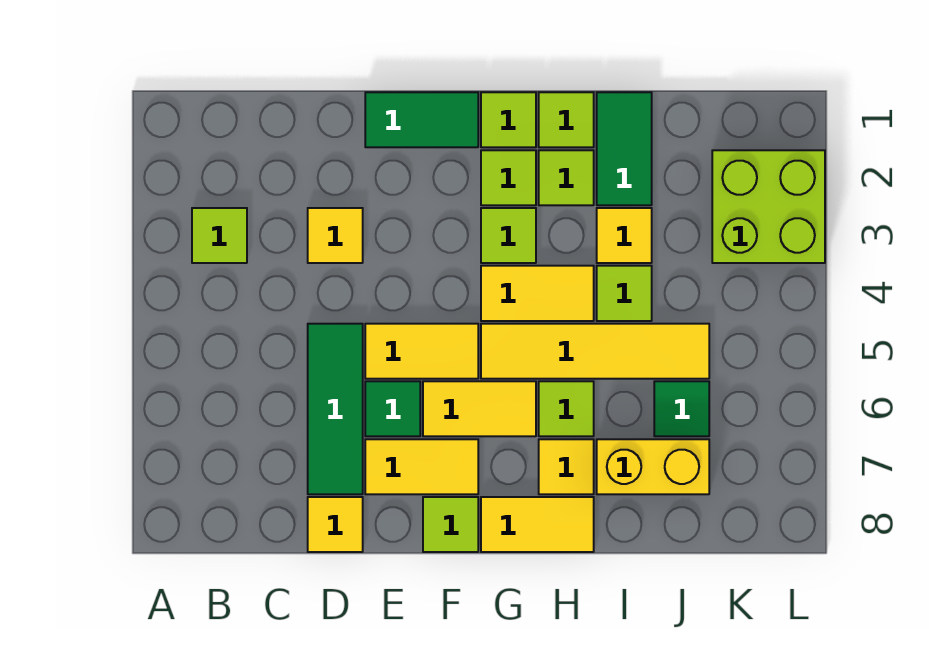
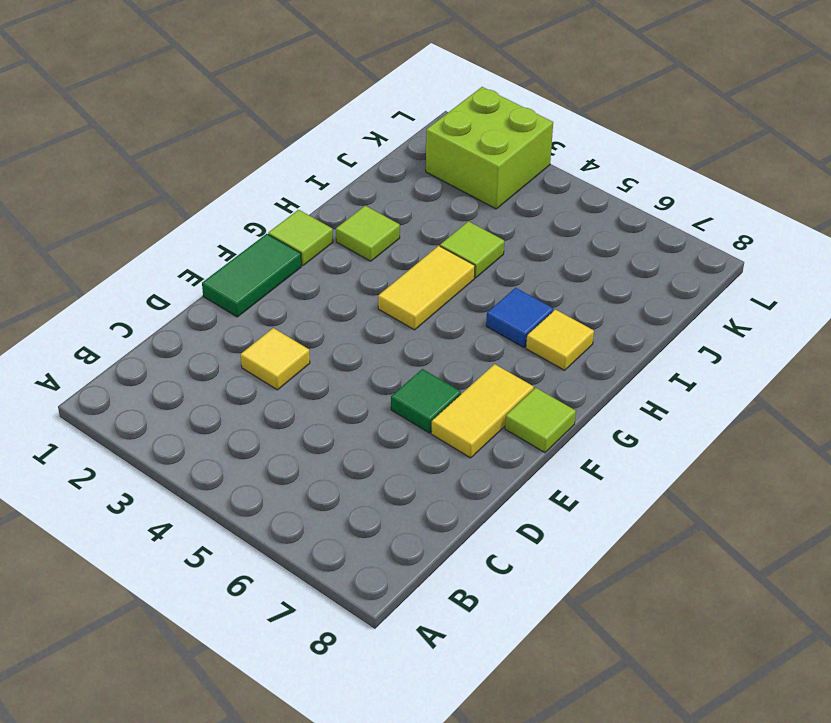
blue 1x1 tile [486,288,553,347] -> lime 1x1 tile [539,381,594,436]
none -> lime 1x1 tile [192,208,247,263]
none -> green 1x3 tile [308,324,363,494]
none -> yellow 1x1 tile [308,497,363,552]

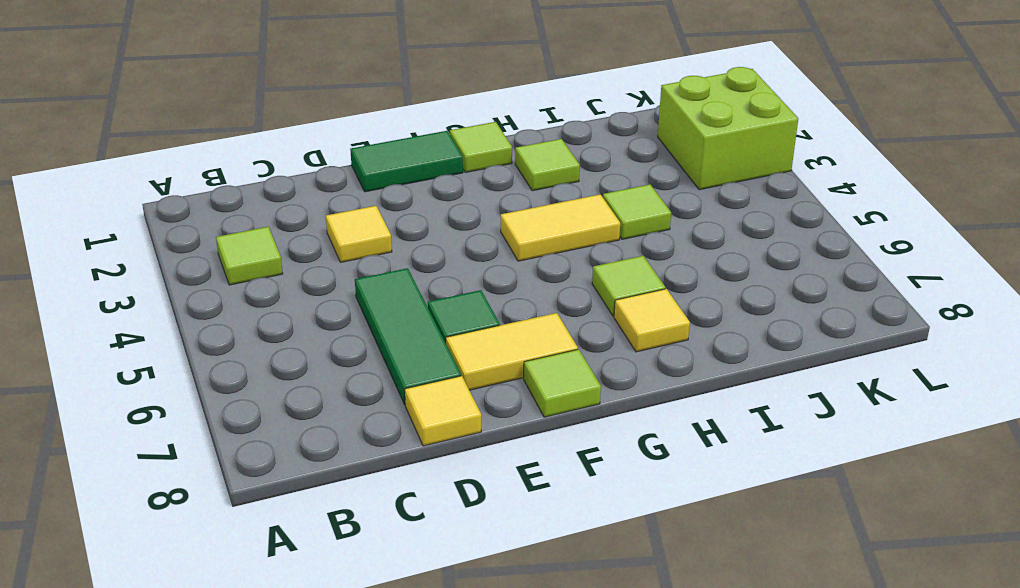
none -> yellow 1x2 tile [365,324,478,379]
none -> yellow 1x2 tile [423,381,536,436]
none -> lime 1x1 tile [481,150,536,205]

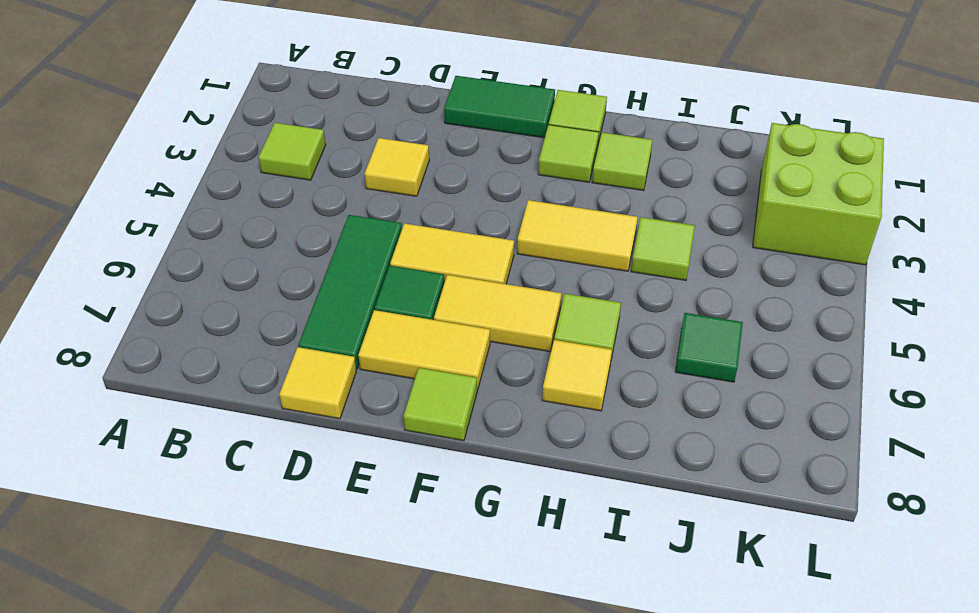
none -> lime 1x1 tile [481,208,536,263]
none -> yellow 1x4 tile [481,324,709,379]
none -> yellow 1x2 tile [481,497,594,552]

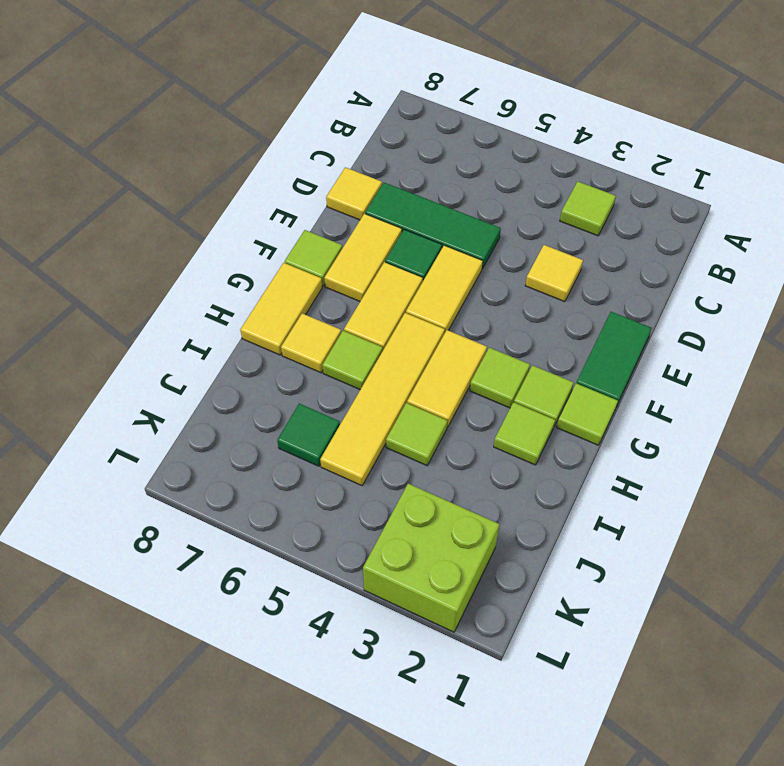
none -> lime 1x1 tile [539,92,594,147]
none -> green 1x2 tile [597,92,652,205]
none -> yellow 1x1 tile [597,208,652,263]

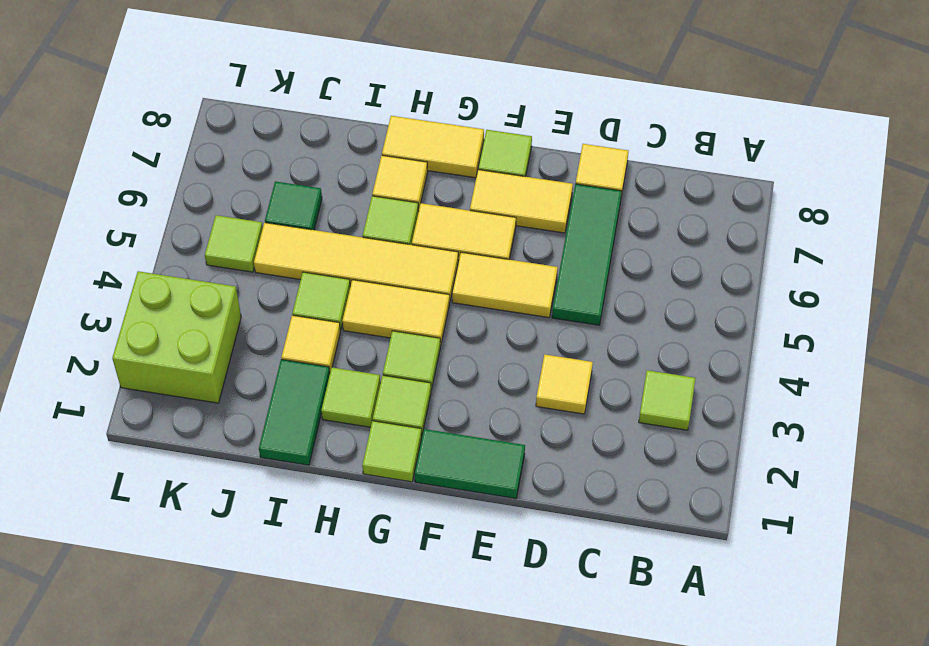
lime 1x1 tile [205,215,263,272] -> lime 1x1 tile moved to [539,92,594,147]
none -> green 1x1 tile [365,381,420,436]
none -> yellow 1x2 brick [597,439,709,494]

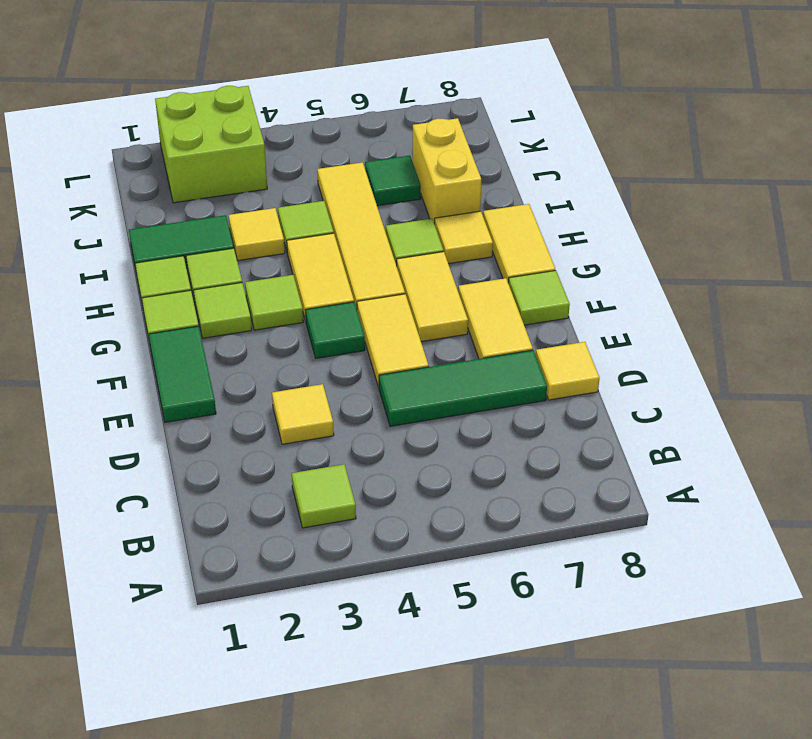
green 1x1 tile [306,302,365,358] -> green 1x1 tile moved to [365,381,420,436]

